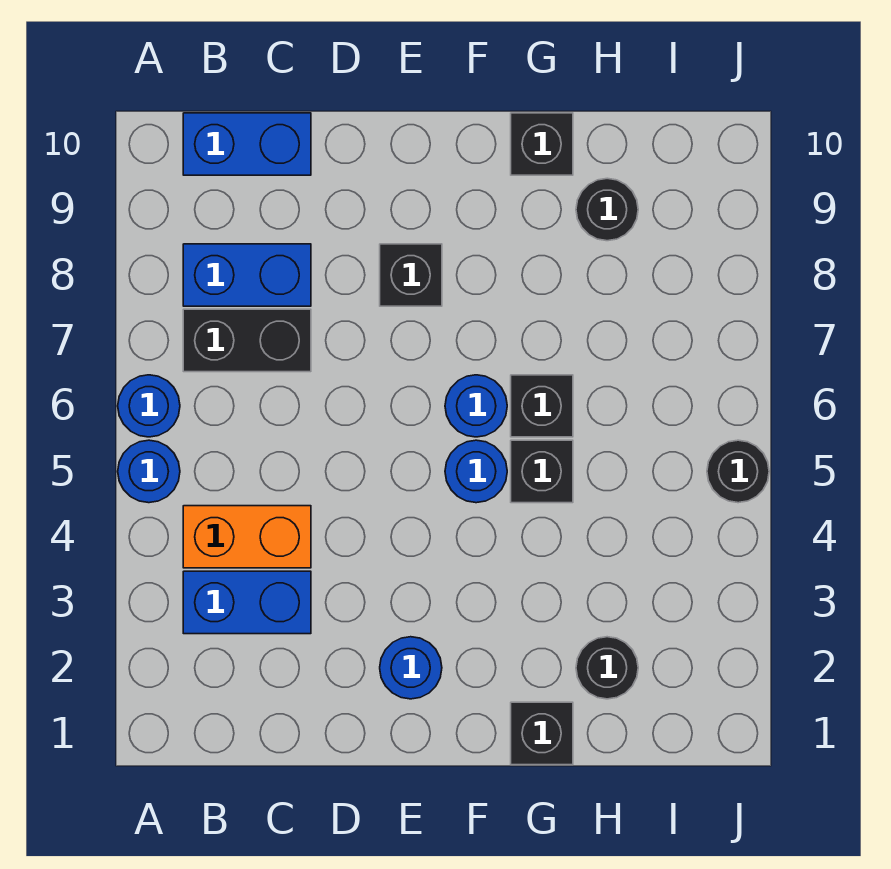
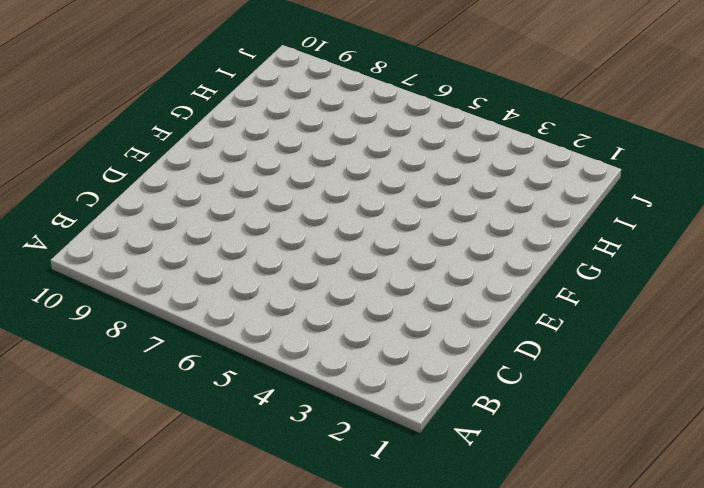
none -> blue 1x1 round brick [118,440,180,503]
none -> blue 1x1 round brick [118,375,180,437]
none -> blue 1x2 brick [183,571,311,634]

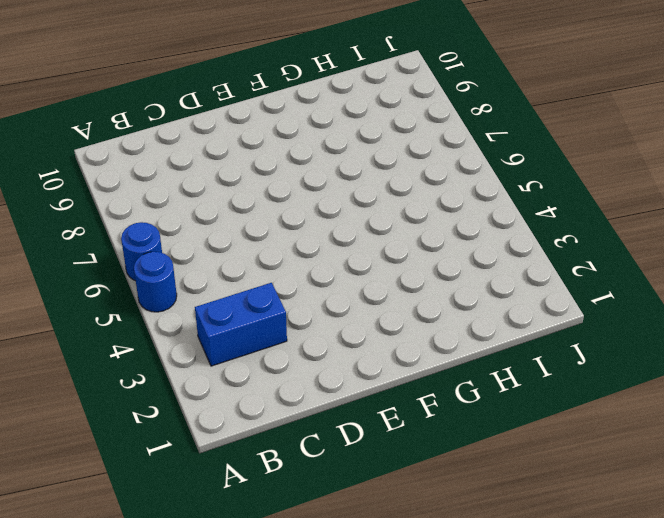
none -> orange 1x2 brick [183,506,311,568]
none -> black 1x2 brick [183,309,311,372]
none -> blue 1x2 brick [183,244,311,306]

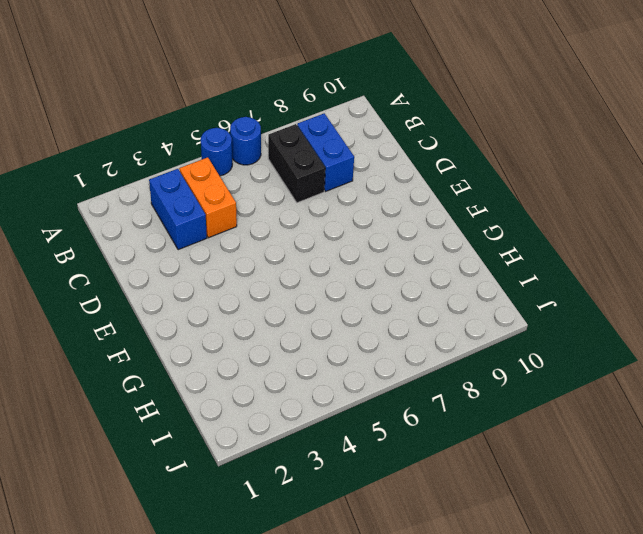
none -> blue 1x2 brick [183,113,311,175]
none -> blue 1x1 round brick [380,637,442,699]
none -> black 1x1 brick [380,244,442,306]

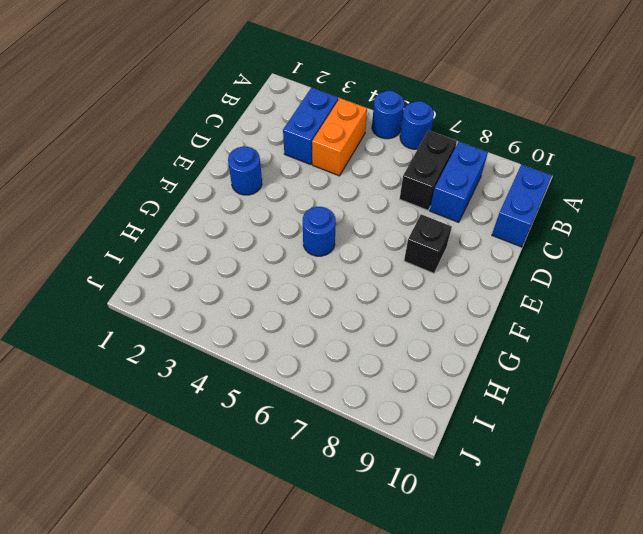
none -> blue 1x1 round brick [445,375,507,437]
none -> black 1x1 brick [511,702,573,765]
none -> black 1x1 brick [511,440,573,503]

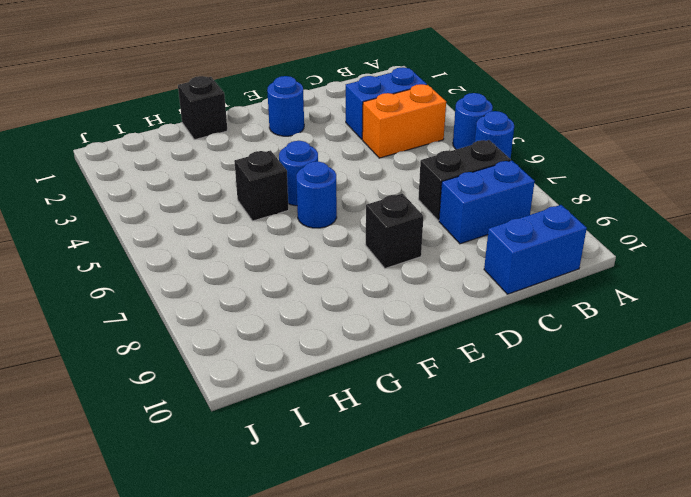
none -> black 1x1 brick [511,375,573,437]
none -> black 1x1 brick [511,113,573,175]
none -> black 1x1 round brick [576,637,638,699]

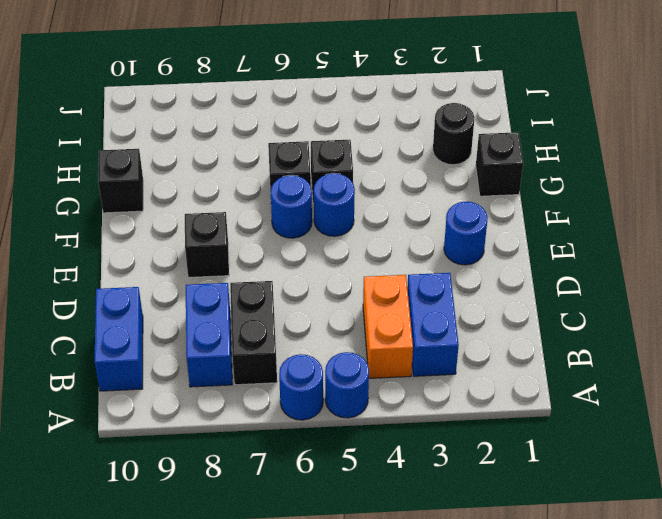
none -> black 1x1 round brick [576,178,638,241]
none -> black 1x1 round brick [707,440,769,503]

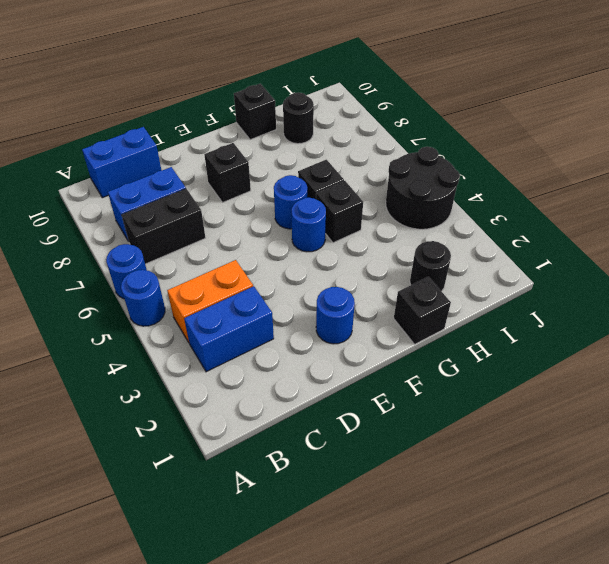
black 2x2 round brick [386,147,460,229] -> black 1x1 round brick [707,440,769,503]

